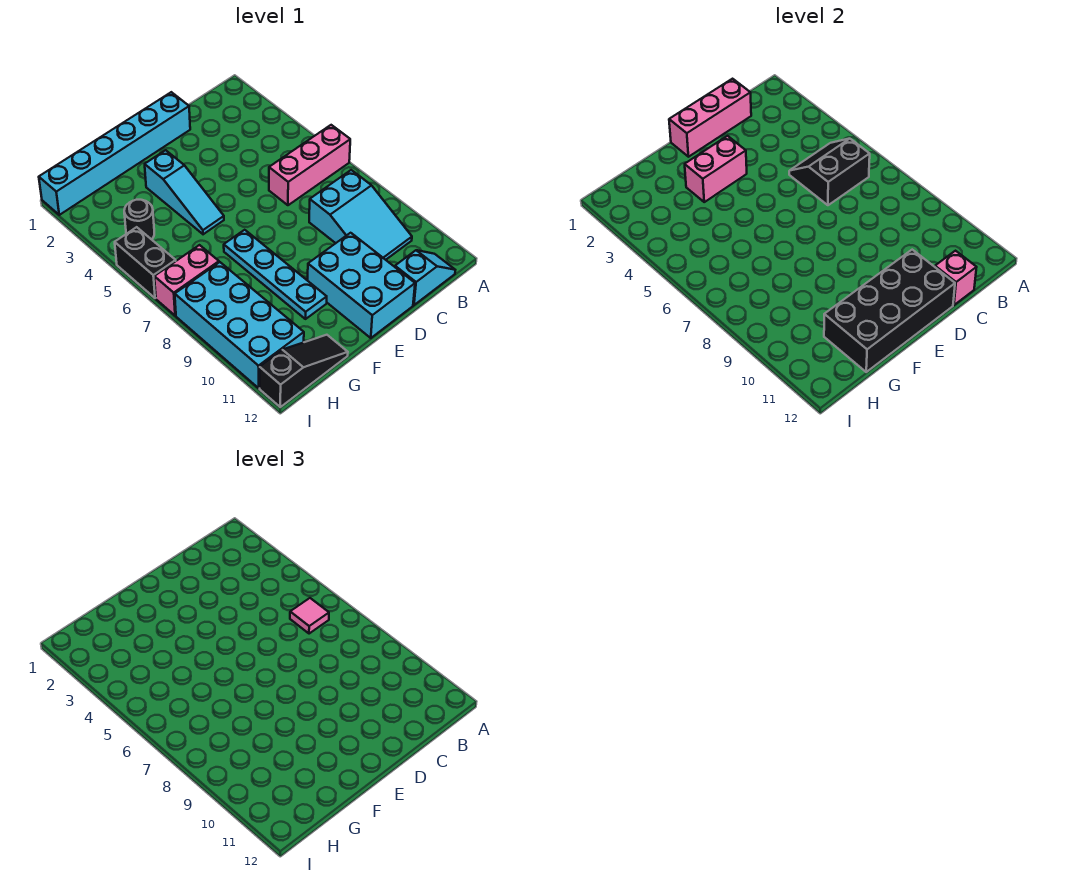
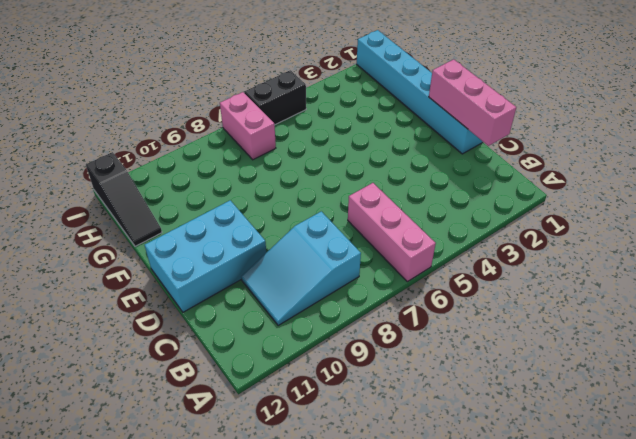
none -> cyan 1x2 slope [395,250,455,305]
none -> cyan 1x3 slope [145,150,224,234]
none -> cyan 1x4 plate [224,230,327,319]

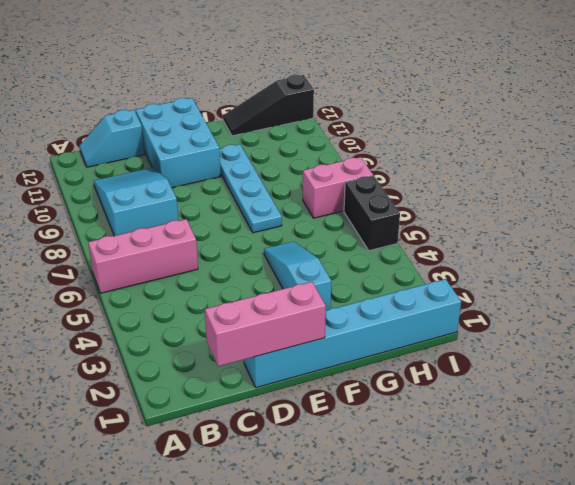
none -> black 1x1 round brick [124,200,154,240]
none -> cyan 2x4 brick [175,262,304,388]
none -> black 2x2 slope [789,139,870,205]

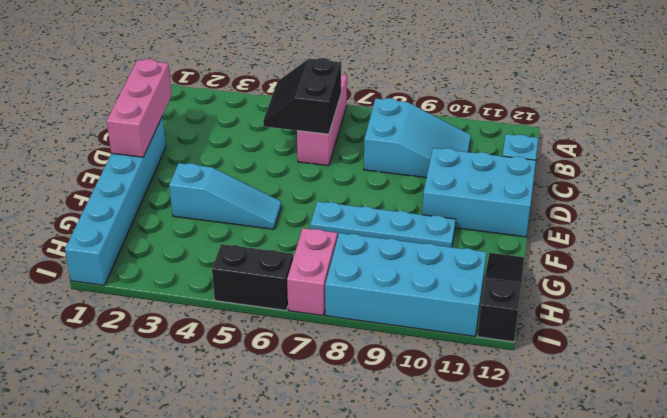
none -> black 1x1 round brick [124,200,154,240]
none -> pink 1x1 brick [935,251,977,305]
none -> black 2x4 brick [824,250,955,372]

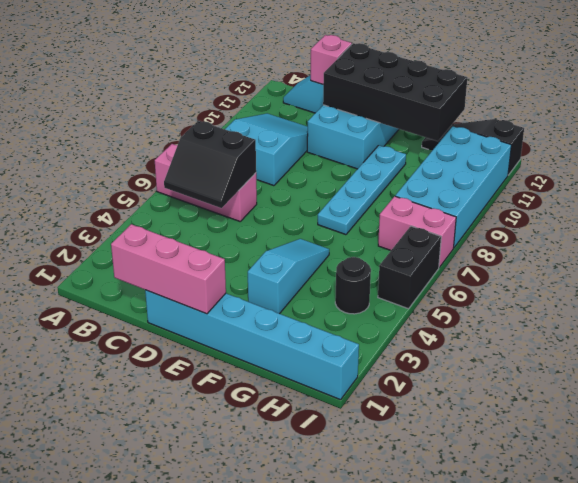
none -> pink 1x2 brick [685,136,747,202]
none -> pink 1x1 tile [290,598,329,634]

